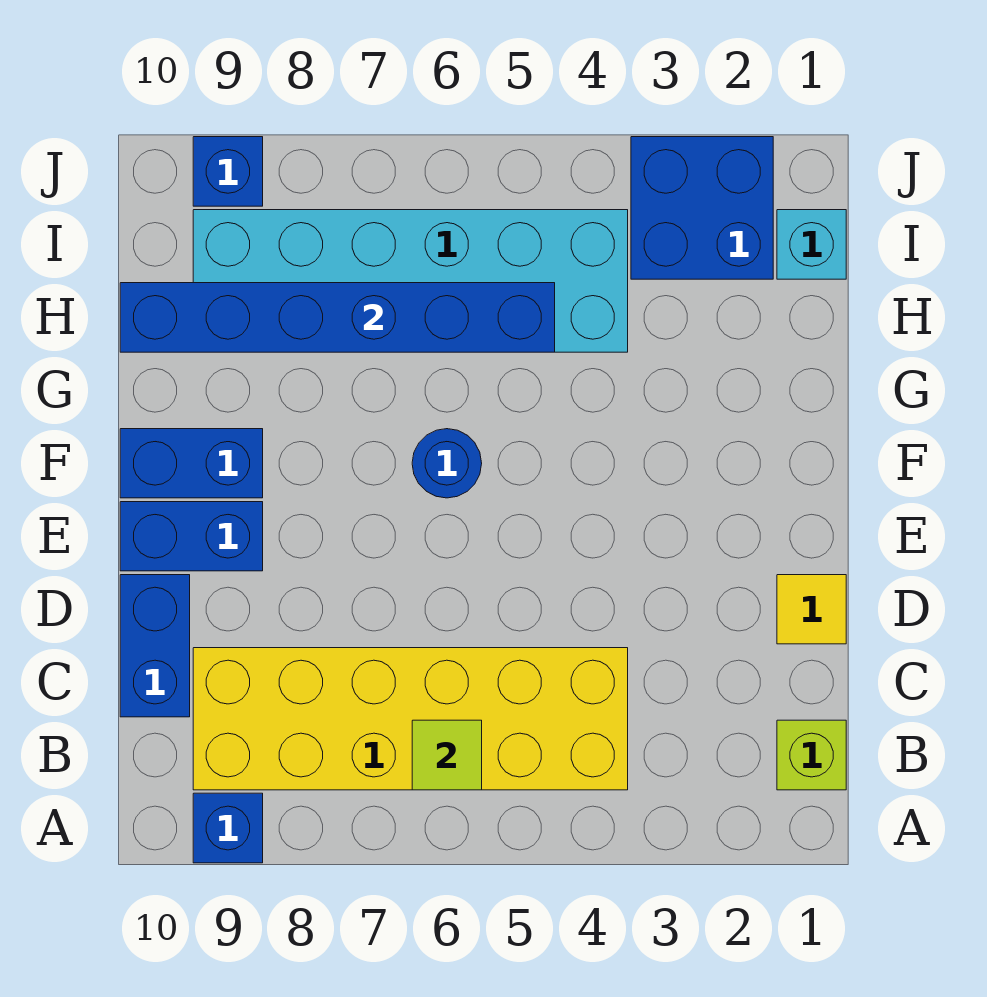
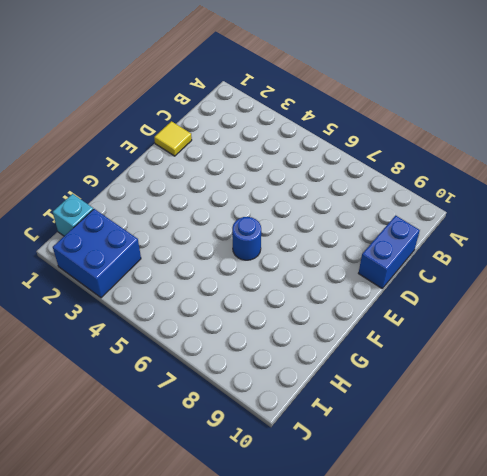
none -> blue 1x1 brick [193,793,263,863]
none -> lime 1x1 brick [777,720,846,790]
none -> yellow 2x6 brick [193,648,628,790]

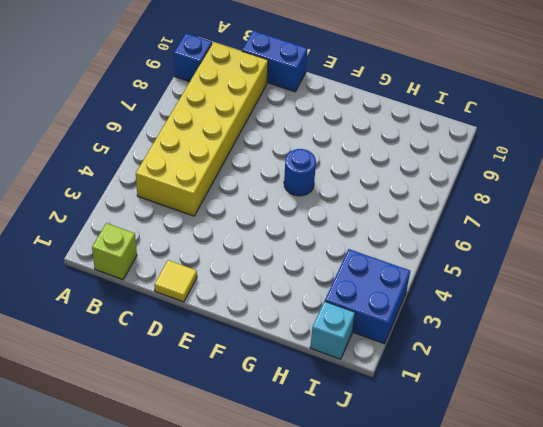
none -> blue 1x2 brick [120,502,263,571]
none -> blue 1x2 brick [120,429,263,498]
none -> cyan 2x6 brick [193,210,628,352]

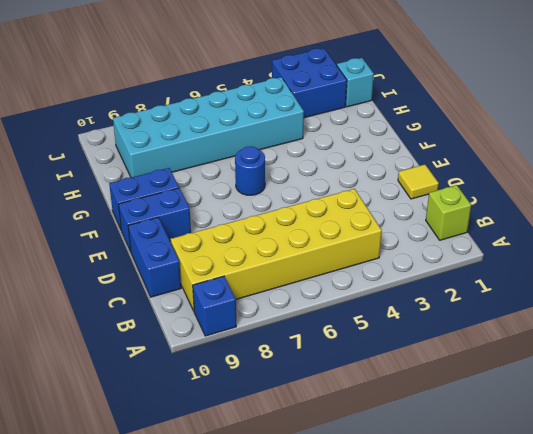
none -> blue 1x1 brick [193,137,263,206]
none -> lime 1x1 tile [412,720,482,790]
none -> blue 1x6 brick [120,283,555,352]

